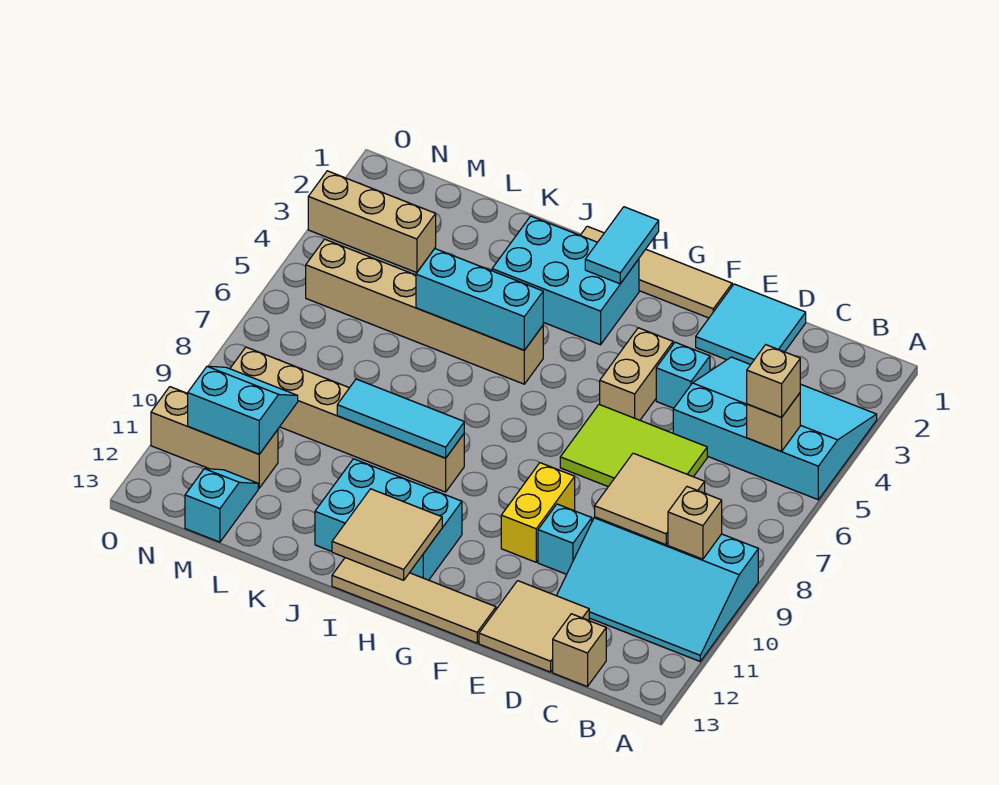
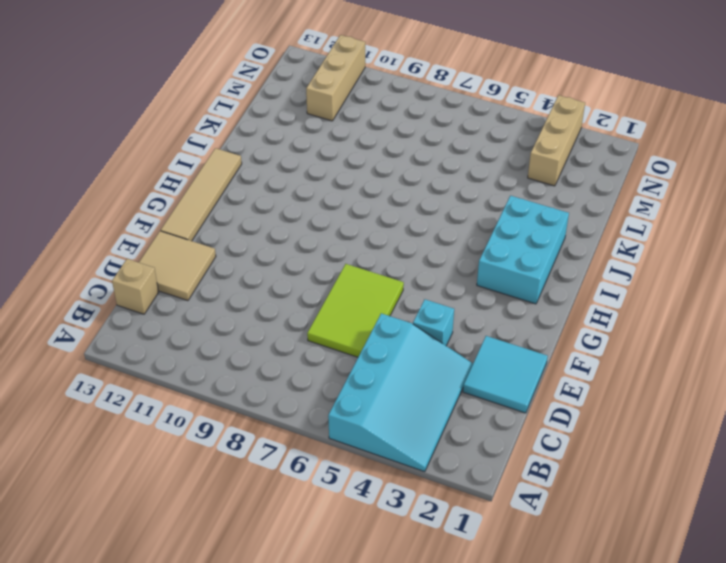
none -> cyan 3x4 slope [557,517,758,661]
none -> cyan 1x1 brick [538,504,592,574]
none -> tan 1x4 tile [580,226,732,318]

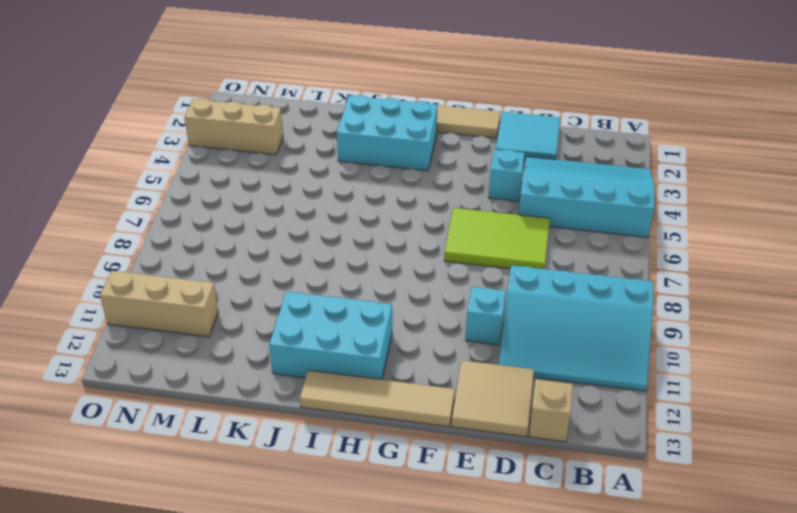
none -> tan 1x2 brick [600,328,673,420]
none -> yellow 1x2 brick [501,463,575,562]
none -> tan 1x6 brick [306,239,543,384]

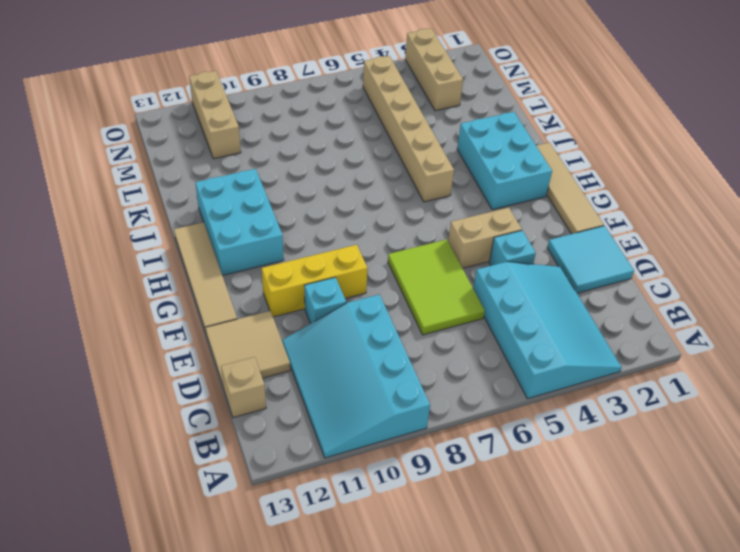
yellow 1x3 brick [262,245,367,317] -> yellow 1x2 brick [501,463,575,562]
none -> tan 1x6 brick [230,347,464,492]
none -> cyan 1x2 slope [185,469,258,542]
none -> tan 1x1 brick [747,393,800,451]

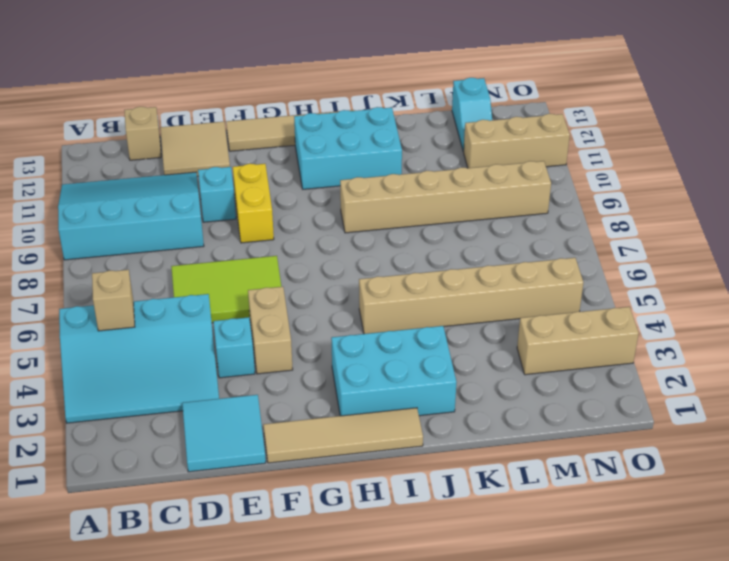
none -> tan 1x1 brick [668,487,722,559]
none -> tan 2x2 tile [595,453,705,545]
none -> cyan 1x2 tile [585,207,659,284]

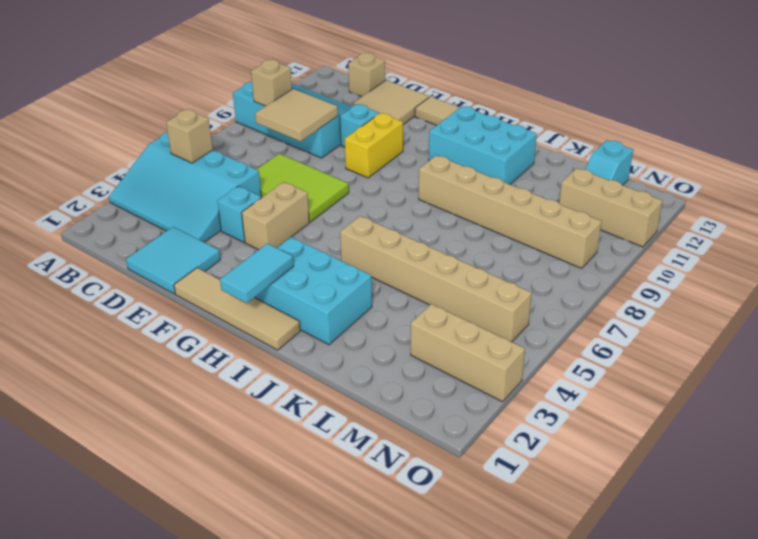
none -> tan 2x2 tile [332,489,442,580]
none -> cyan 1x3 brick [416,249,543,350]
none -> cyan 1x3 tile [337,379,464,458]

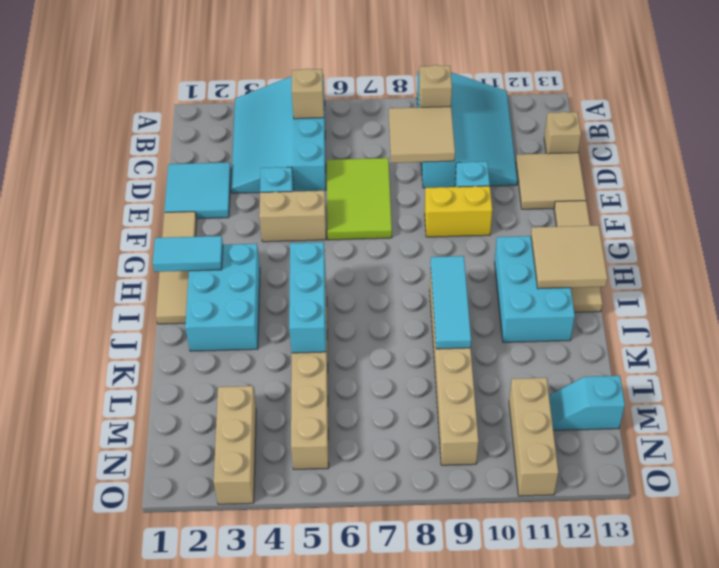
none -> cyan 2x2 slope [188,366,298,454]
none -> tan 1x1 brick [747,345,800,417]

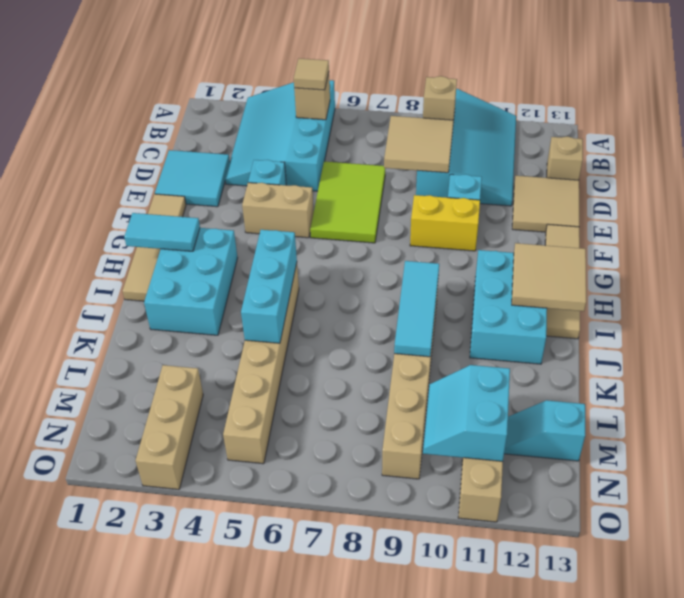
tan 1x1 tile [294,59,329,90] -> tan 1x1 brick [747,345,800,417]

